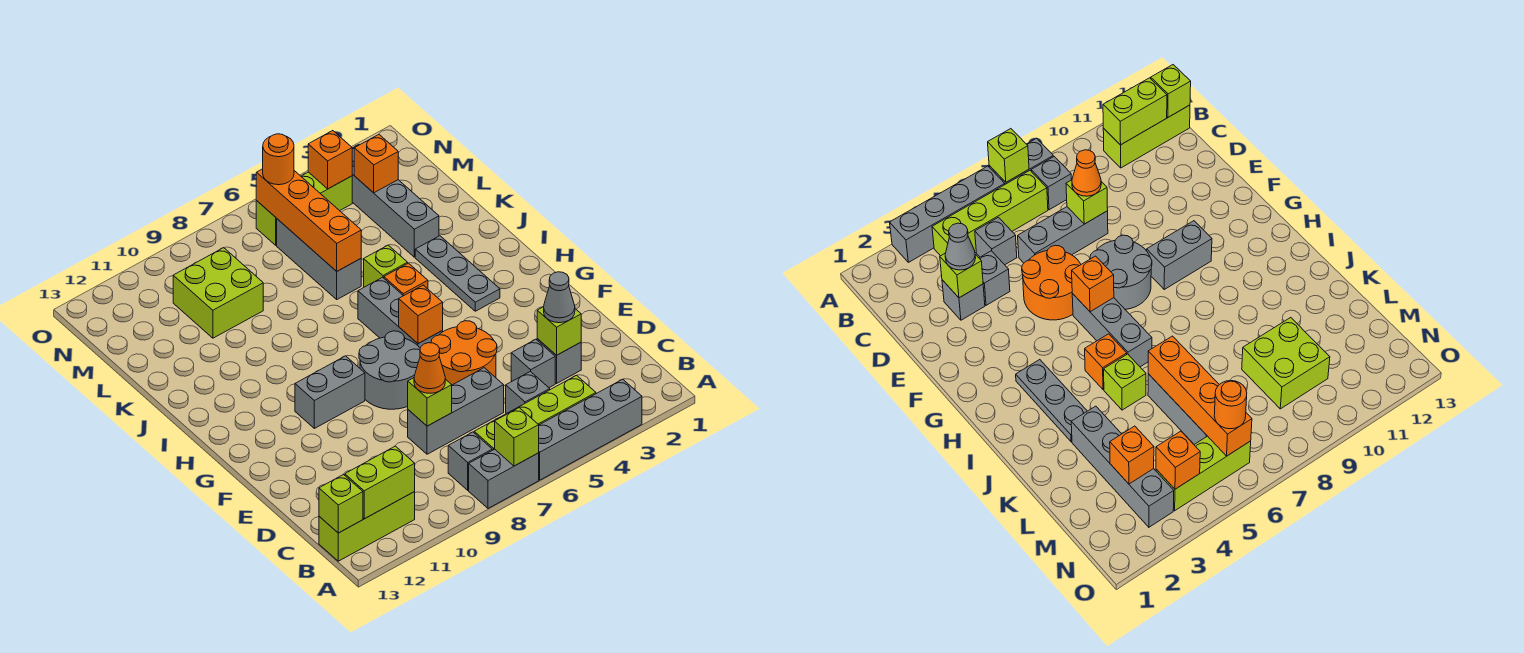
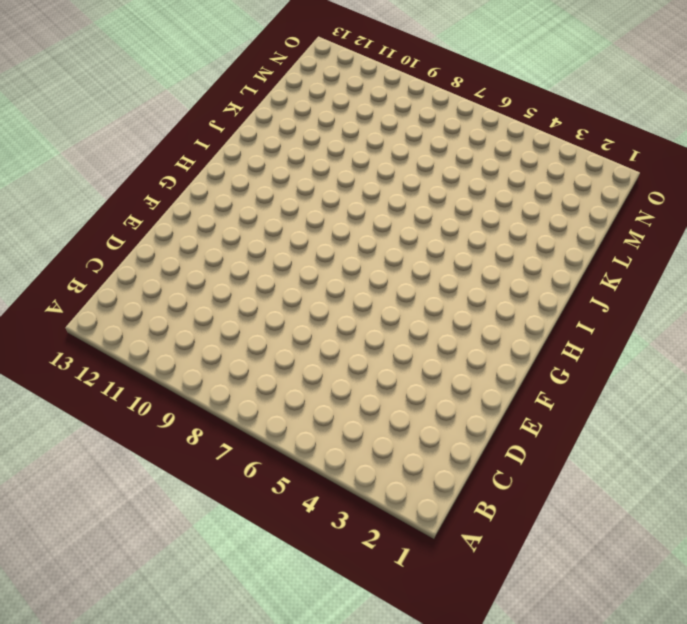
none -> grey 1x4 brick [539,379,642,480]
none -> grey 1x2 brick [469,449,539,508]
none -> lime 1x4 brick [474,375,596,450]
none -> grey 1x1 brick [448,432,492,490]

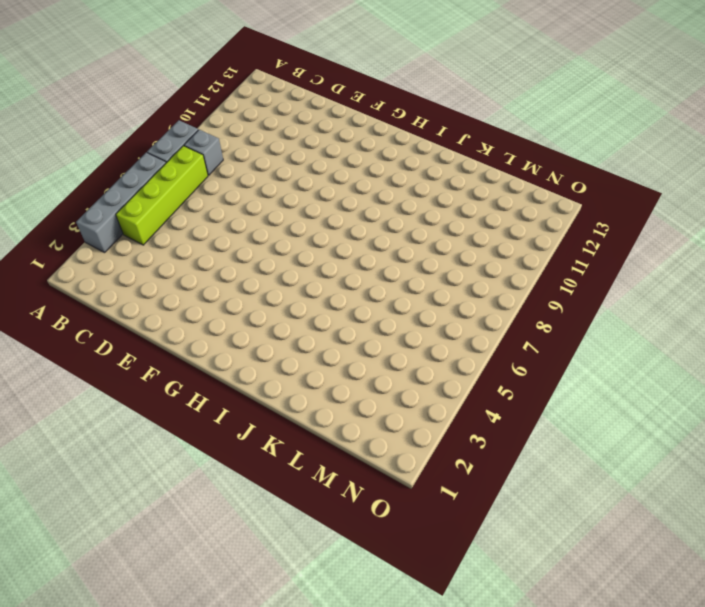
none -> lime 1x3 brick [319,492,415,561]
none -> grey 1x1 brick [506,371,550,414]
none -> grey 1x1 brick [537,339,581,383]
none -> grey 1x1 brick [511,339,555,388]

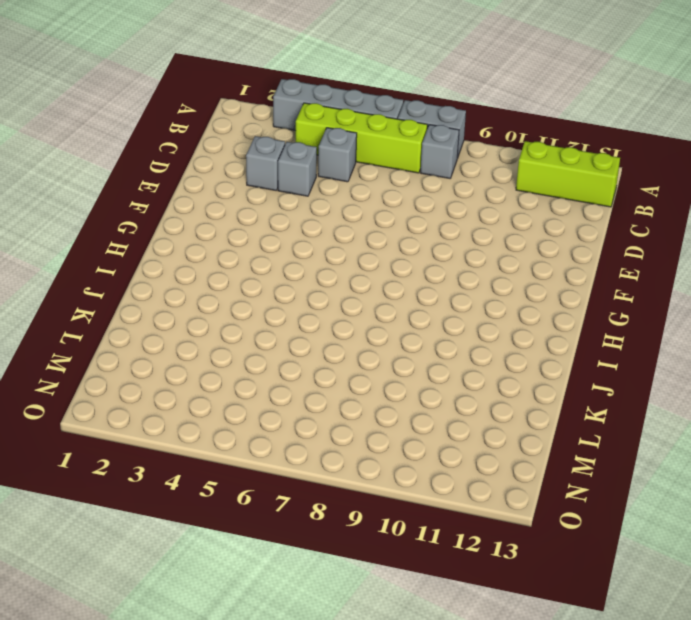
none -> grey 1x3 brick [408,368,504,454]
none -> orange 2x2 round brick [431,321,497,385]
none -> grey 2x2 round brick [359,331,420,409]
none -> grey 1x3 brick [358,277,443,348]

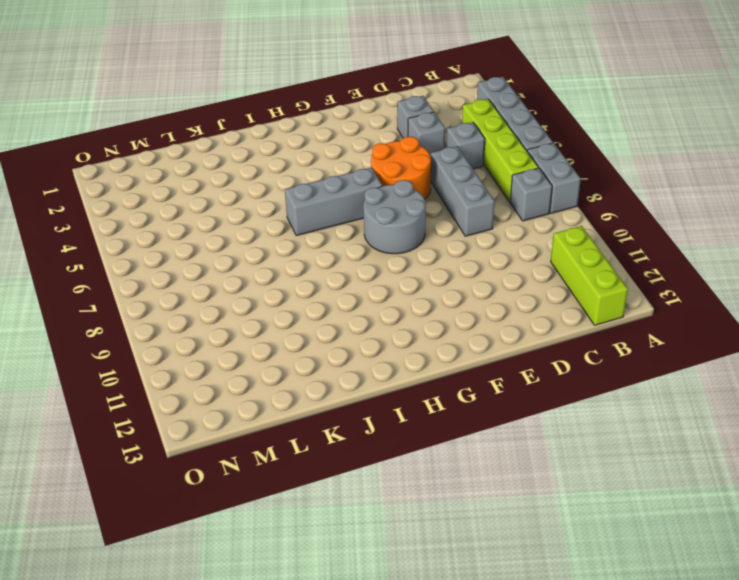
none -> grey 1x2 brick [295,356,365,428]
none -> grey 1x3 plate [415,236,500,311]
none -> orange 1x1 brick [384,263,428,296]
none -> lime 1x1 brick [364,245,408,287]

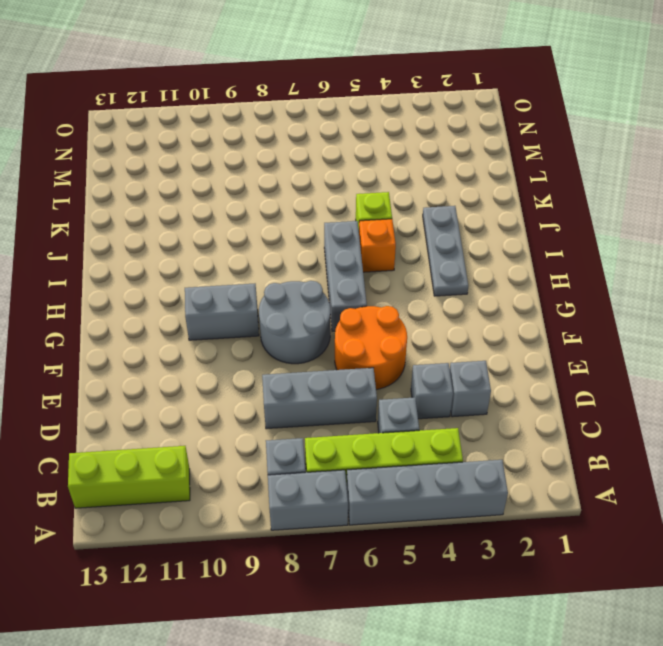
none -> grey 1x4 brick [352,145,439,257]
none -> grey 1x3 brick [277,219,361,299]
none -> lime 2x2 brick [173,248,263,338]
none -> lime 1x3 brick [256,172,352,245]

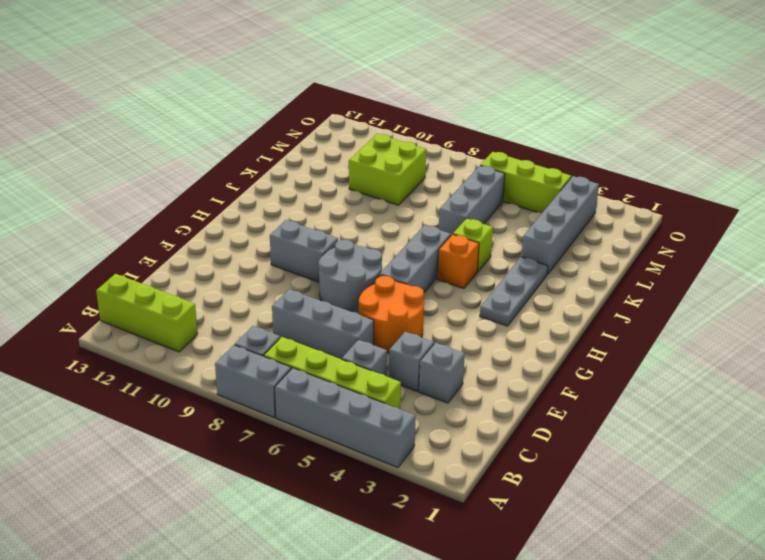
none -> lime 1x1 brick [495,408,539,466]
none -> lime 1x2 brick [345,446,415,519]
none -> lime 1x1 brick [319,474,363,533]
none -> lime 1x1 brick [537,307,581,355]

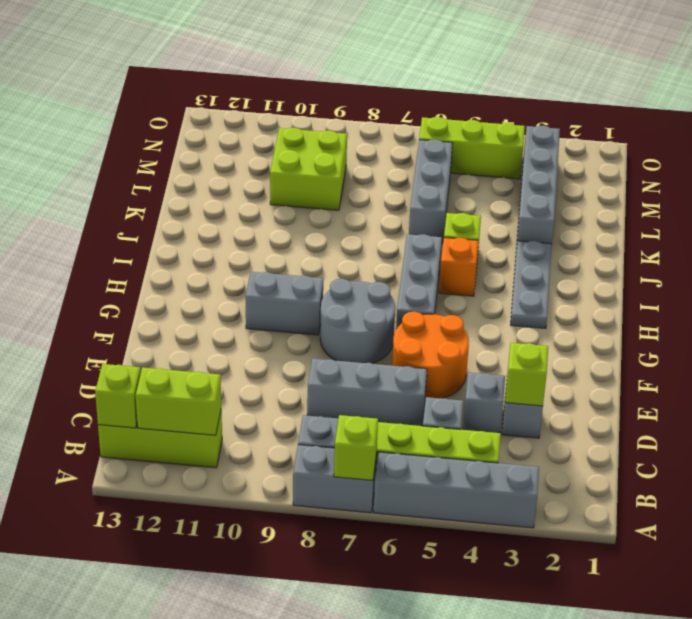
none -> lime 1x1 brick [408,378,452,426]
none -> orange 1x1 brick [399,285,443,344]
none -> orange 1x4 brick [256,169,361,271]
none -> orange 1x1 brick [354,134,398,193]

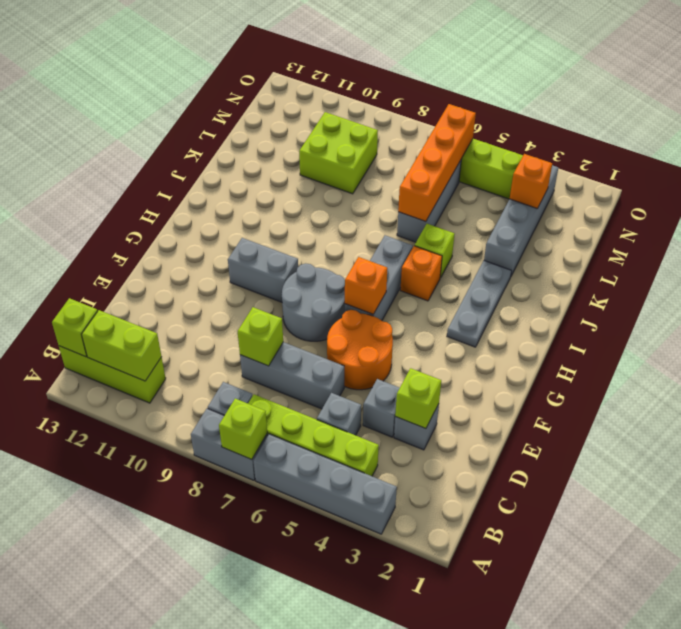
none -> orange 1x1 brick [308,131,352,189]
none -> grey 1x1 cone [544,272,575,323]
none -> orange 1x1 cone [414,343,445,393]
none -> orange 1x1 round brick [263,134,294,185]

